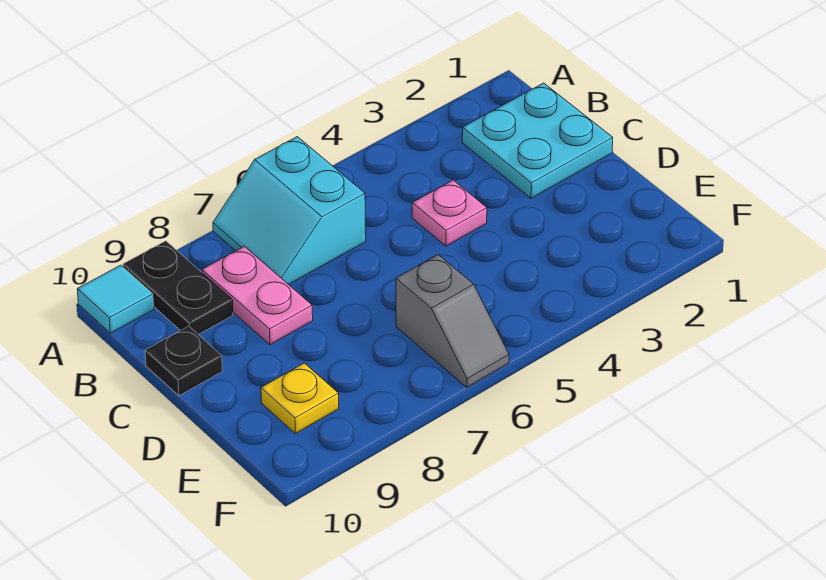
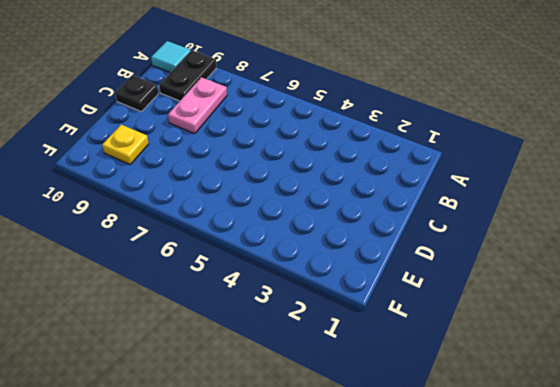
none -> cyan 2x2 slope [213,137,366,284]
none -> cyan 2x2 plate [462,83,613,198]

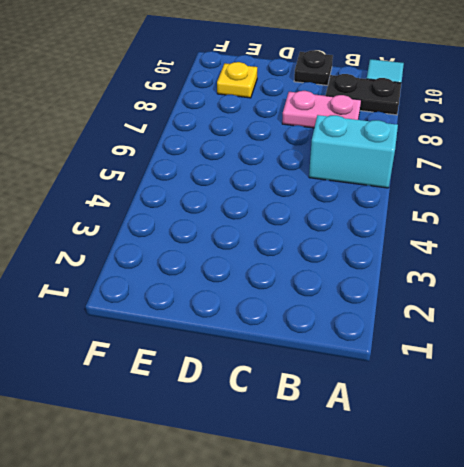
none -> cyan 2x2 plate [462,83,613,198]
none -> pink 1x1 plate [412,180,487,246]

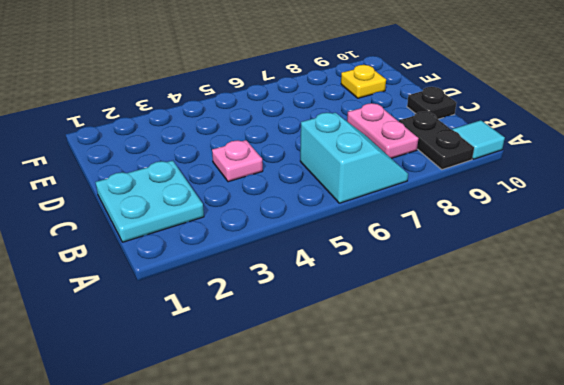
none -> grey 1x2 slope [396,255,509,387]

